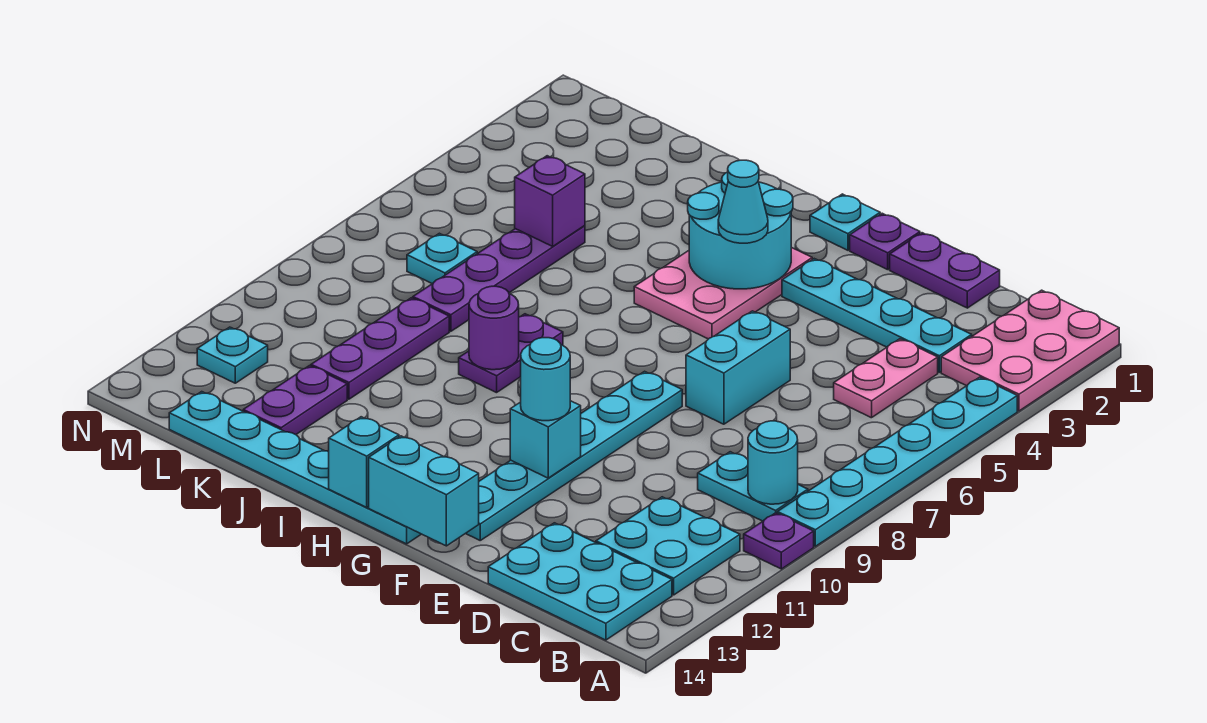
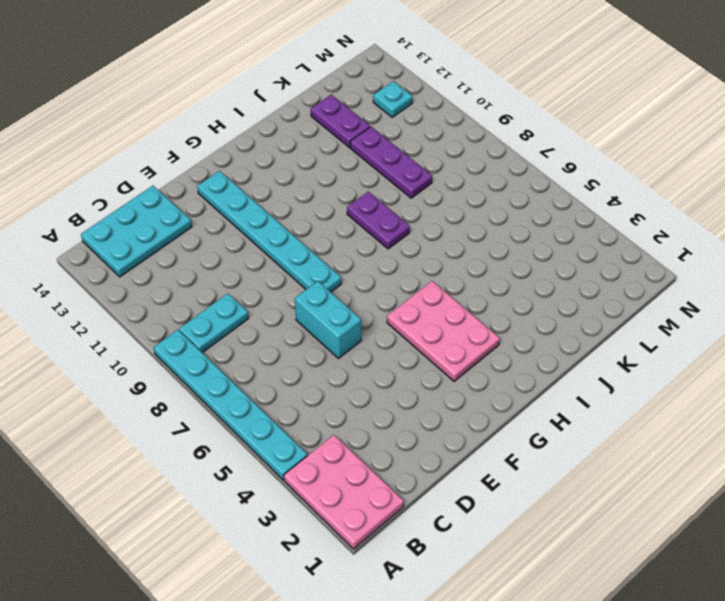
none -> purple 1x1 plate [744,513,814,569]
none -> cyan 2x2 plate [596,497,740,595]
none -> cyan 1x4 plate [782,259,972,372]
none -> pink 1x2 plate [834,339,938,418]

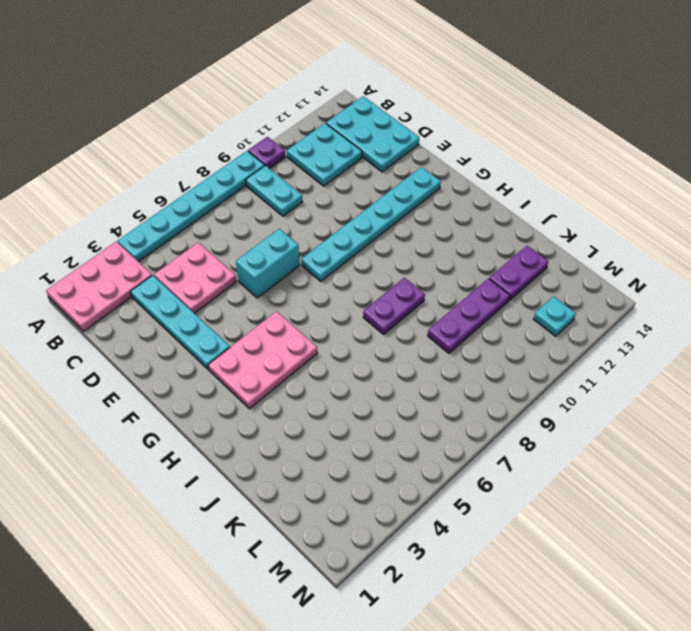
pink 2x2 plate [154,242,237,313] -> pink 1x2 plate [834,339,938,418]
none -> purple 1x2 plate [890,233,1000,308]
none -> purple 1x1 plate [850,213,920,270]
none -> cyan 1x1 plate [810,194,880,250]
none -> cyan 1x6 plate [169,392,421,544]

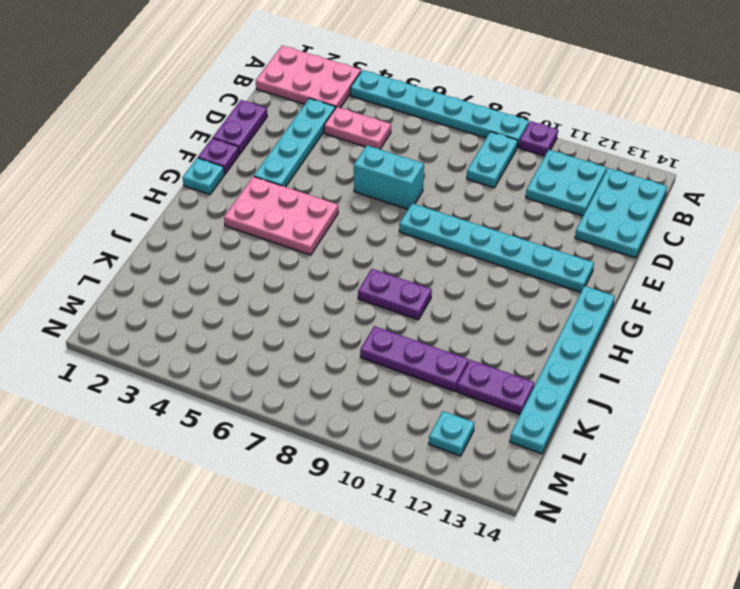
none -> purple 1x4 plate [413,226,585,331]
none -> cyan 1x1 plate [407,233,477,284]
none -> cyan 1x1 round brick [748,421,798,504]
none -> cyan 1x1 brick [510,401,581,478]

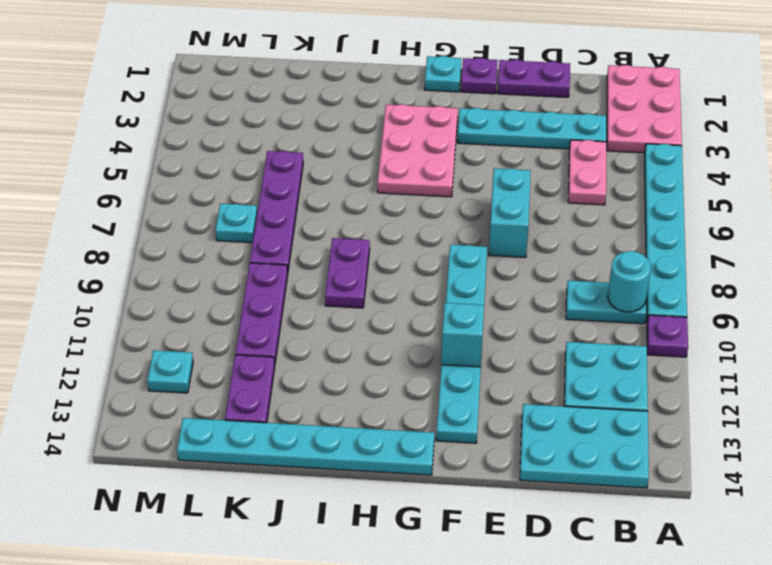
none -> cyan 1x2 brick [369,436,479,546]
none -> cyan 2x2 round brick [688,172,793,289]
none -> cyan 1x1 brick [329,417,399,507]
none -> purple 1x1 round brick [469,286,519,370]

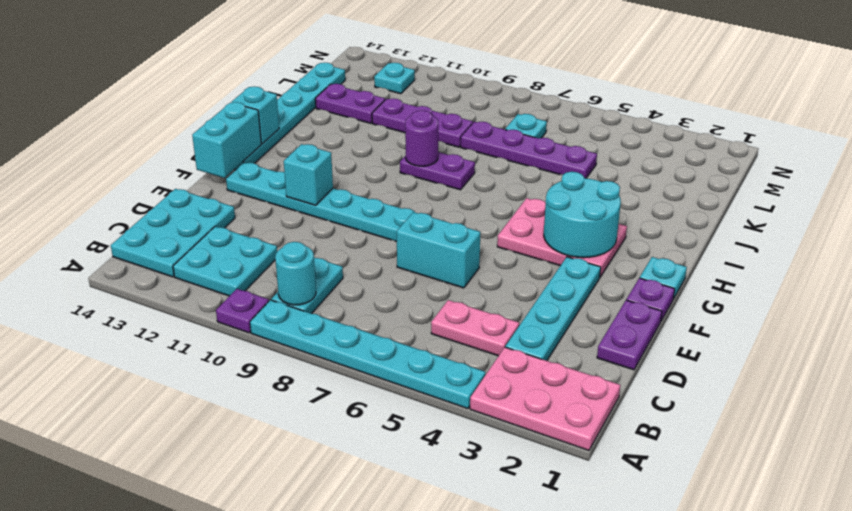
none -> purple 1x1 brick [515,156,585,246]
none -> cyan 1x1 round brick [521,338,570,421]
none -> cyan 1x1 cone [718,160,768,243]

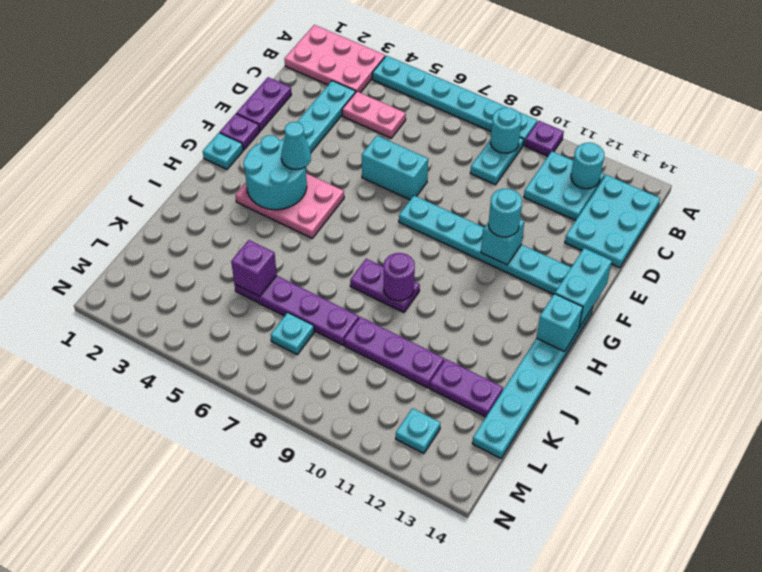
cyan 1x1 round brick [571,142,604,189] -> none

